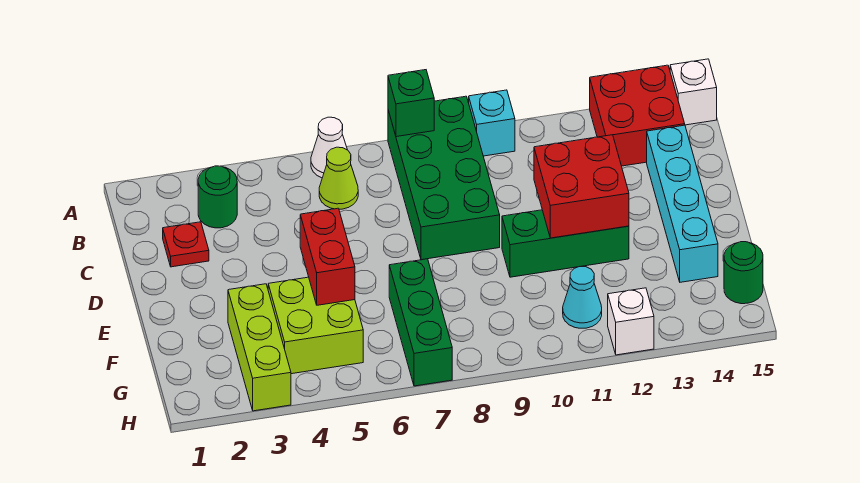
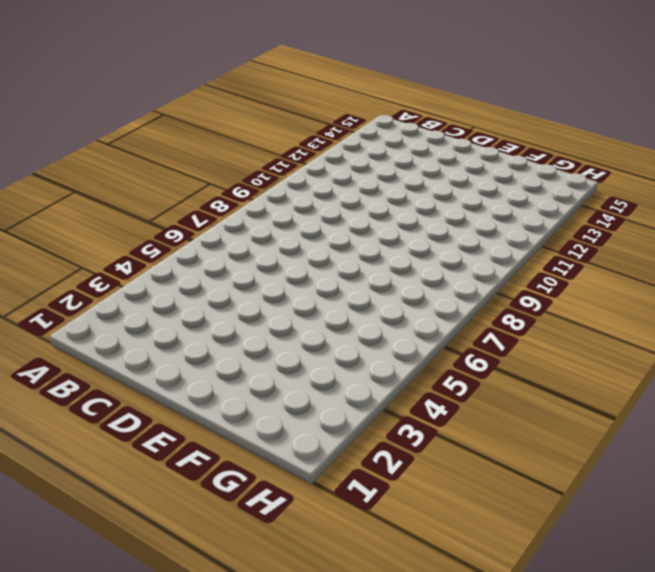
none -> white 1x1 cone [311,117,347,178]
none -> green 2x4 brick [388,96,500,260]
none -> cyan 1x1 brick [469,90,515,156]

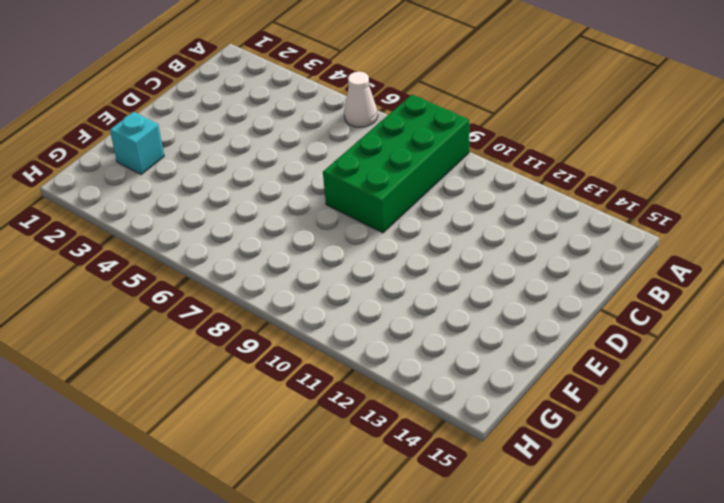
cyan 1x1 brick [110,112,164,174] -> cyan 1x1 brick moved to [469,90,515,156]
none -> red 2x2 brick [590,65,685,166]
none -> white 1x1 brick [670,59,717,125]
none -> green 1x1 round brick [198,166,237,228]

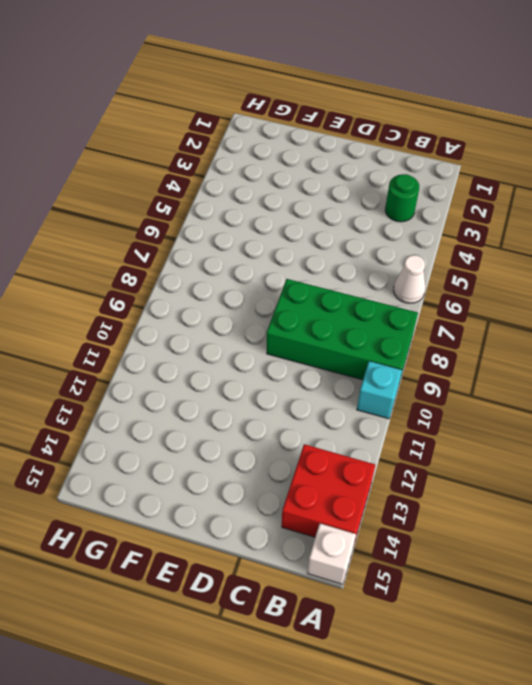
none -> lime 1x1 cone [319,147,358,209]
none -> red 1x1 plate [163,222,209,267]
none -> cyan 1x4 brick [647,125,718,282]

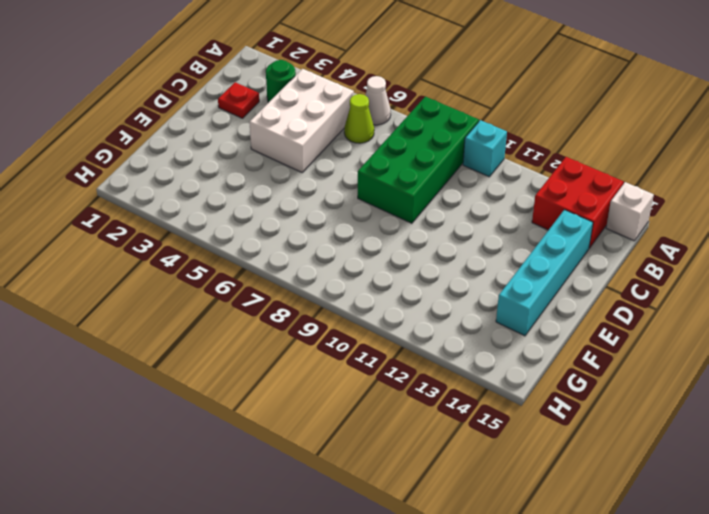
white 2x3 brick [249,69,354,172] -> none
none -> green 1x3 brick [502,210,629,277]
none -> lime 1x3 brick [228,284,291,411]
none -> lime 2x2 brick [268,277,363,374]

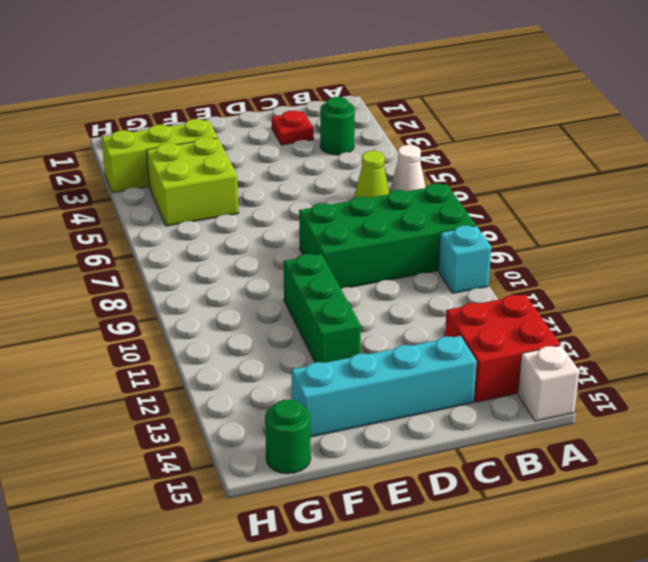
none -> green 1x3 brick [389,259,452,386]
none -> cyan 1x1 cone [563,267,602,328]
none -> white 1x1 brick [608,288,654,355]

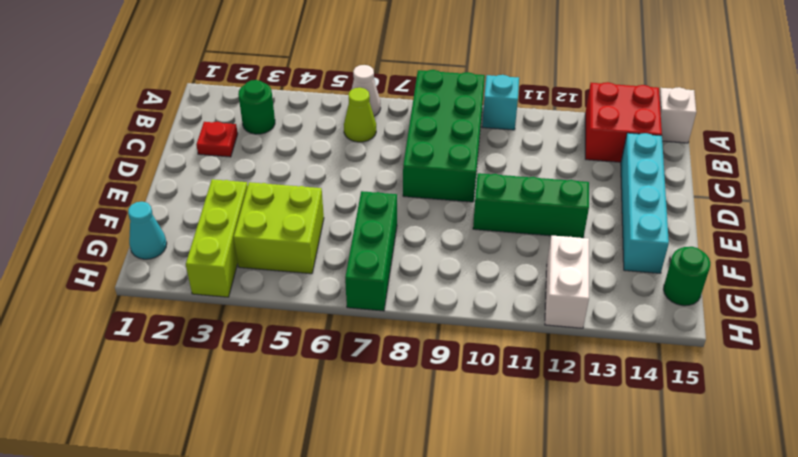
cyan 1x1 cone [128,202,167,259] -> cyan 1x1 cone moved to [563,267,602,328]
white 1x2 brick [545,235,589,328] -> white 1x1 brick [608,288,654,355]
none -> green 1x1 brick [388,70,434,137]
none -> red 2x2 brick [534,135,629,238]
none -> red 1x2 brick [300,208,355,305]

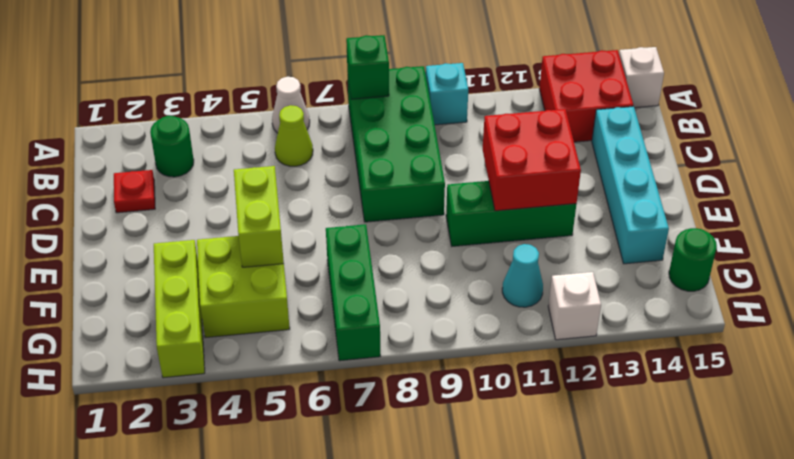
lime 1x2 brick [234,166,284,267] -> red 1x2 brick [300,208,355,305]

